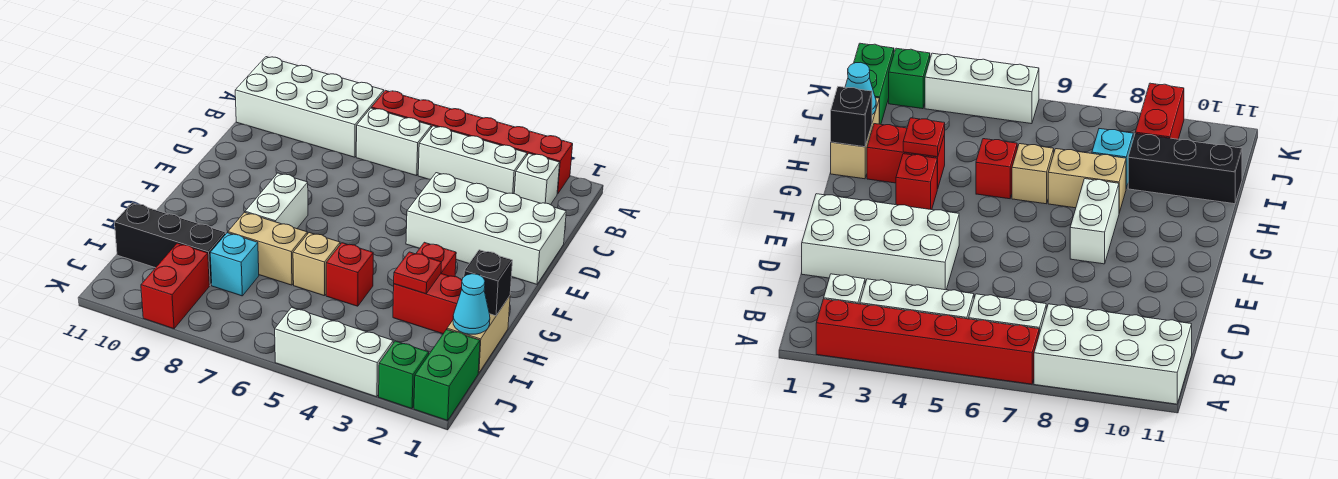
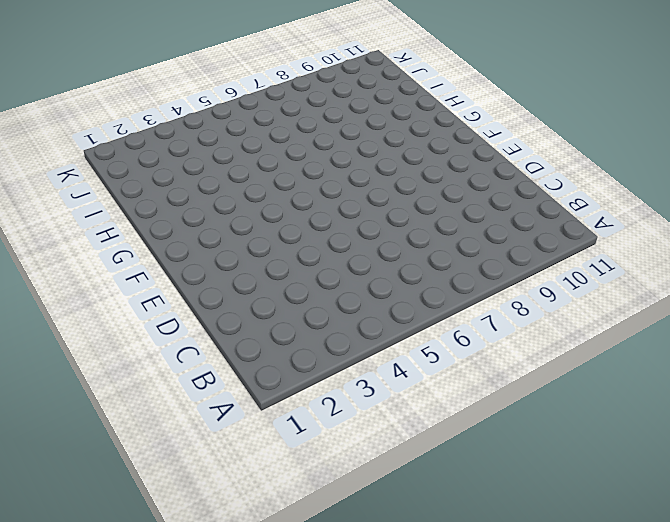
none -> red 1x6 brick [371,90,573,194]
none -> white 2x4 brick [235,57,384,157]
none -> white 1x1 brick [514,153,560,205]

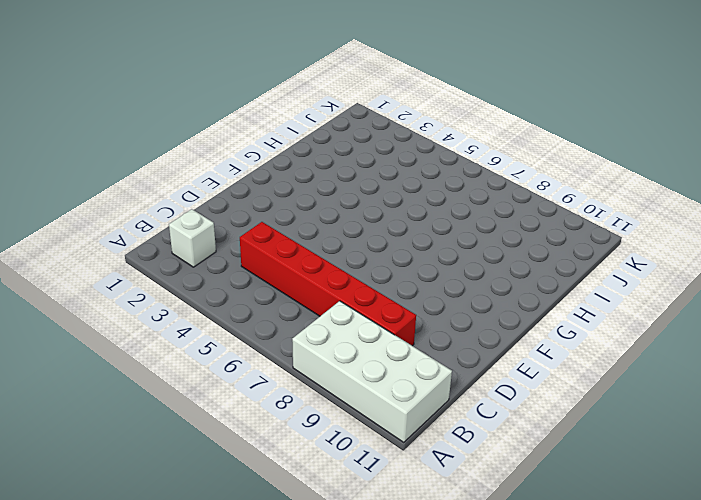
red 1x6 brick [240,222,416,346] -> red 1x6 brick moved to [371,90,573,194]
none -> white 1x3 brick [418,126,527,194]
none -> white 1x2 brick [356,108,431,176]
none -> white 2x4 brick [406,173,566,284]

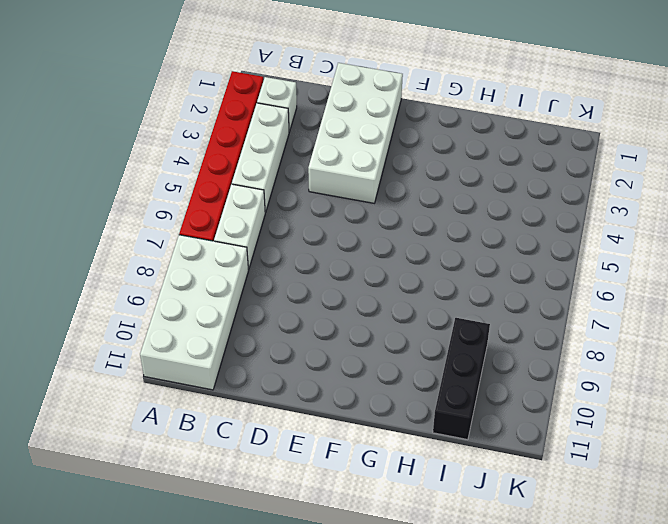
none -> white 1x2 brick [245,173,308,229]
none -> red 1x1 brick [416,242,456,277]
none -> tan 1x2 brick [447,296,510,373]

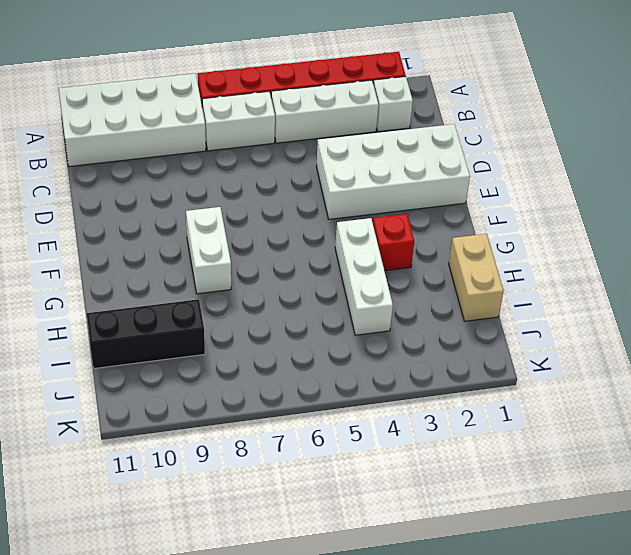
white 1x3 brick [335,218,393,335] -> white 1x3 brick turned to [275,307,393,397]
none -> red 1x2 brick [393,274,462,334]
none -> red 1x1 brick [326,243,373,306]
none -> tan 1x1 brick [293,233,340,296]

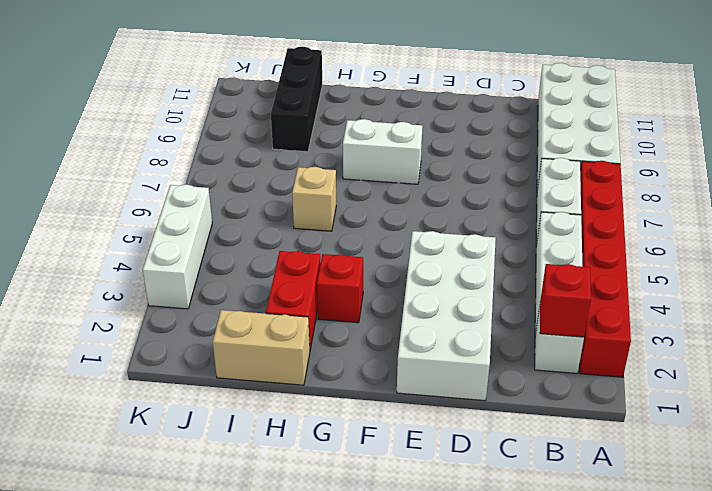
red 1x1 brick [540,264,591,337] -> red 1x1 brick moved to [326,243,373,306]
none -> tan 1x2 brick [228,212,307,285]
none -> cyan 1x1 brick [210,233,259,296]
none -> green 1x2 brick [414,330,480,420]

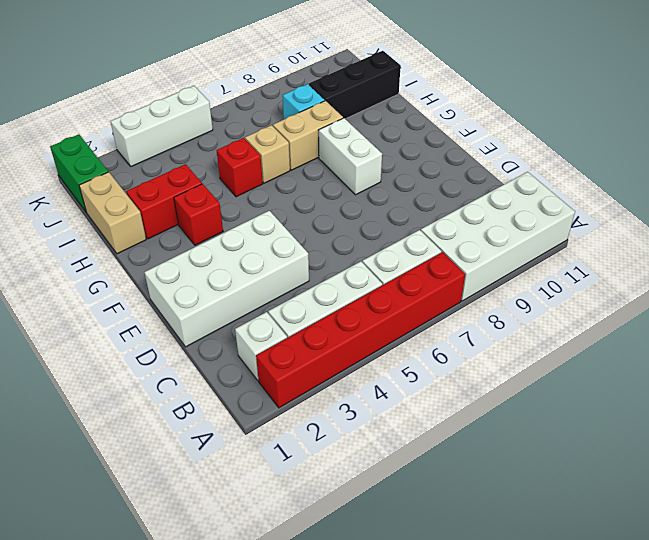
none -> red 1x2 brick [141,243,209,329]
none -> green 1x1 brick [379,341,429,409]
none -> black 1x1 brick [464,250,512,316]

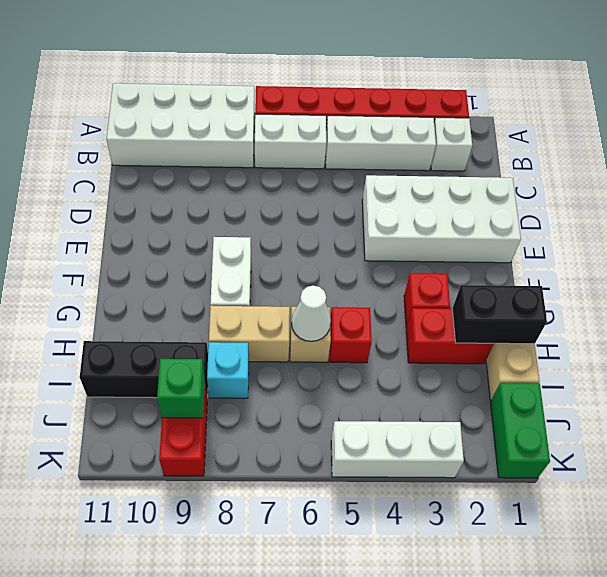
black 1x2 brick [452,285,547,344] -> black 1x1 brick [464,250,512,316]
white 1x1 cone [291,286,331,341] -> none
green 1x1 brick [157,359,205,418] -> green 1x1 brick moved to [379,341,429,409]
none -> red 1x1 plate [394,252,442,294]
none -> cyan 1x1 cone [453,274,490,334]

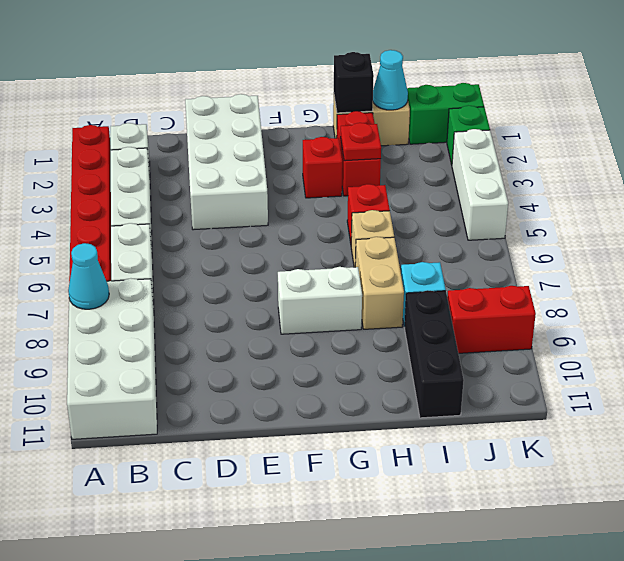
cyan 1x1 cone [68,243,109,309] -> none

